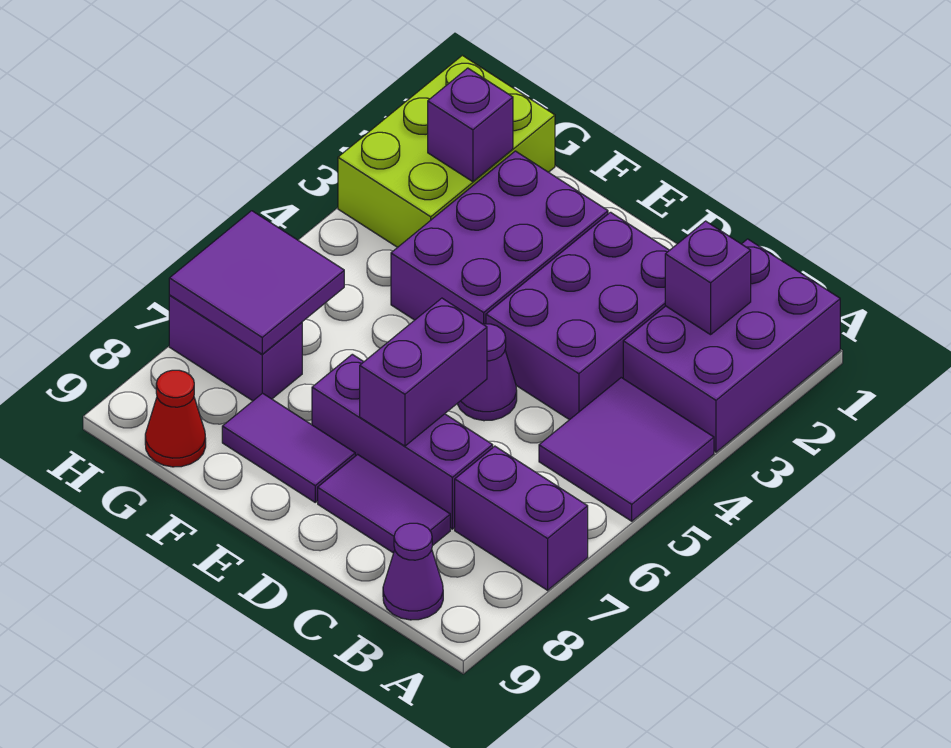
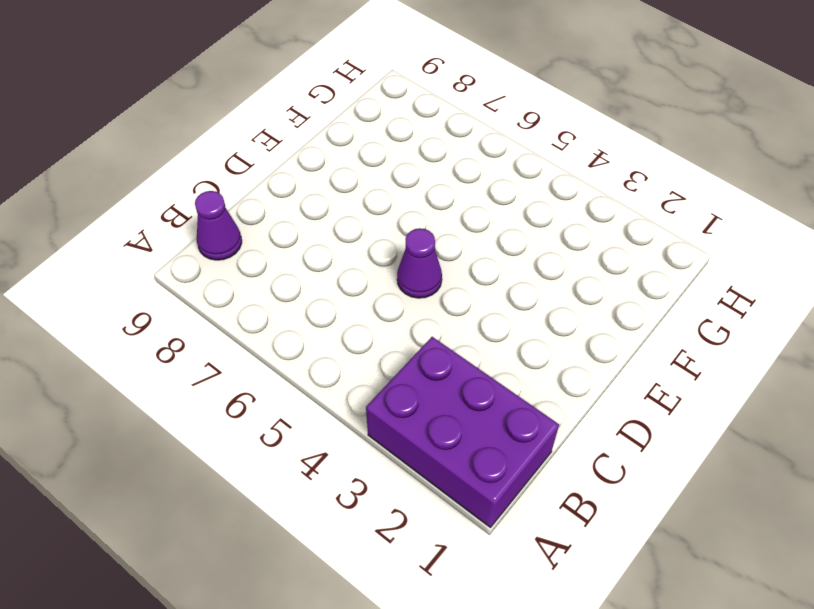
none -> purple 2x2 tile [539,378,714,521]
none -> purple 1x2 brick [455,446,588,590]
none -> purple 2x3 brick [486,212,669,420]

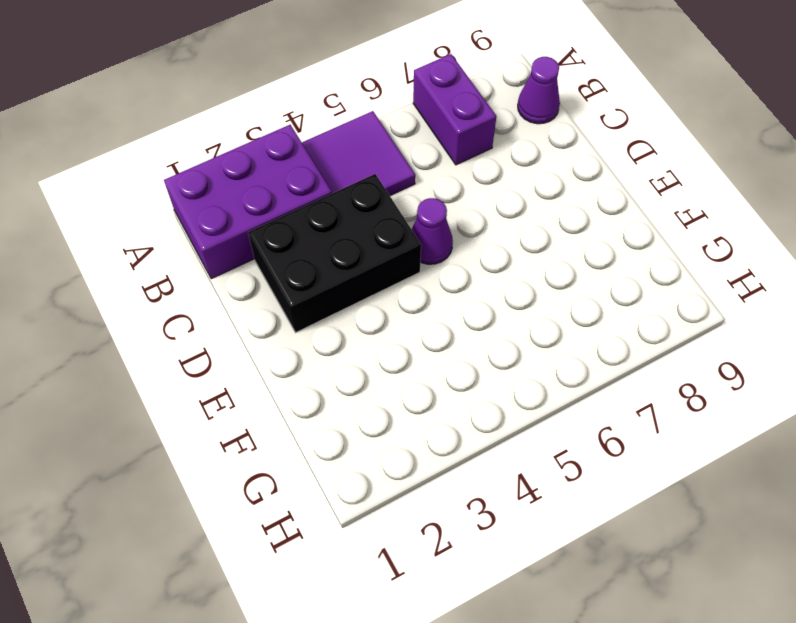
black 2x3 brick [248,174,421,333] -> purple 2x3 brick [486,212,669,420]
none -> purple 1x3 brick [312,354,493,529]
none -> purple 1x2 tile [318,454,450,553]
none -> purple 2x3 brick [391,151,608,324]

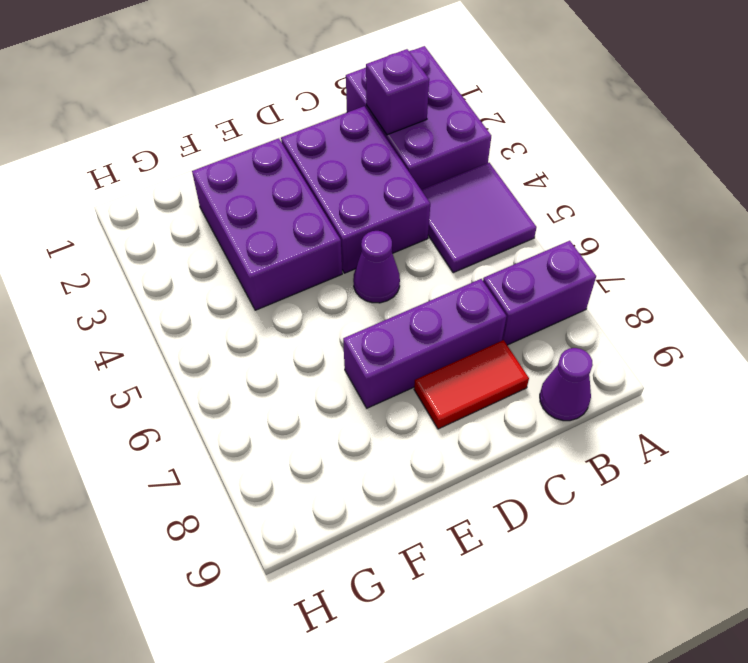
red 1x2 tile [414,340,529,429] -> purple 1x2 tile [318,454,450,553]
none -> purple 1x2 tile [222,393,355,502]
none -> lime 2x3 brick [338,55,555,247]
none -> purple 1x2 brick [169,296,302,401]

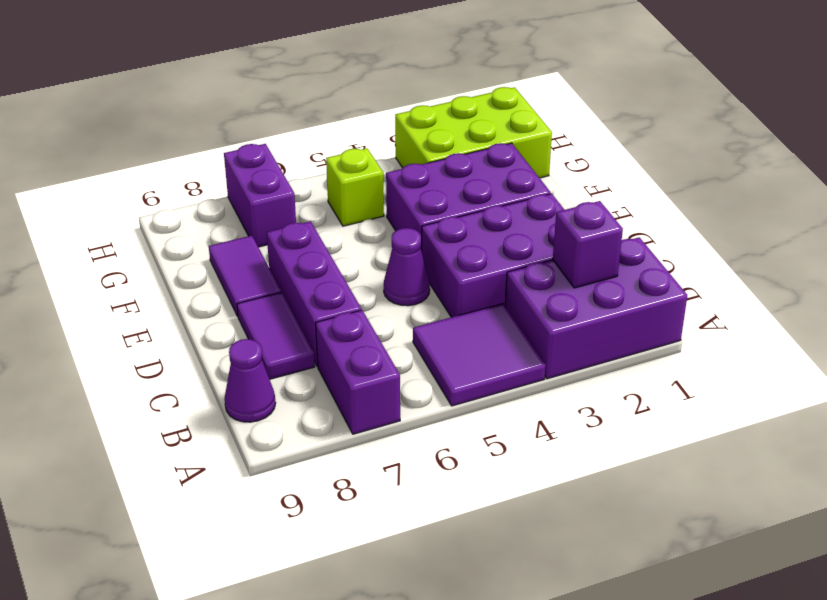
lime 1x1 brick [326,148,384,226] -> none
none -> red 1x1 cone [145,370,206,467]
none -> purple 1x2 brick [360,298,487,446]
none -> purple 1x1 brick [428,68,513,182]

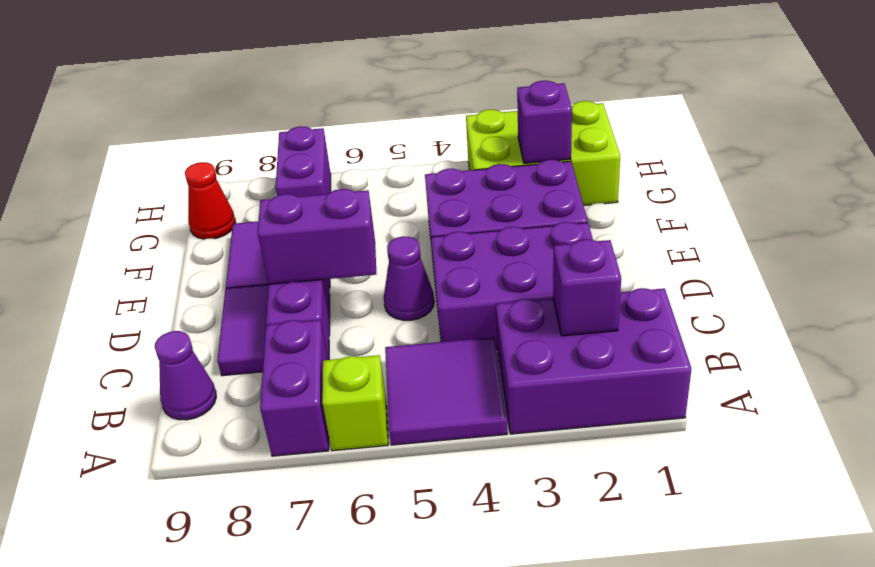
lime 1x1 brick [322,355,388,451] -> none
none -> purple 2x2 tile [169,211,344,354]

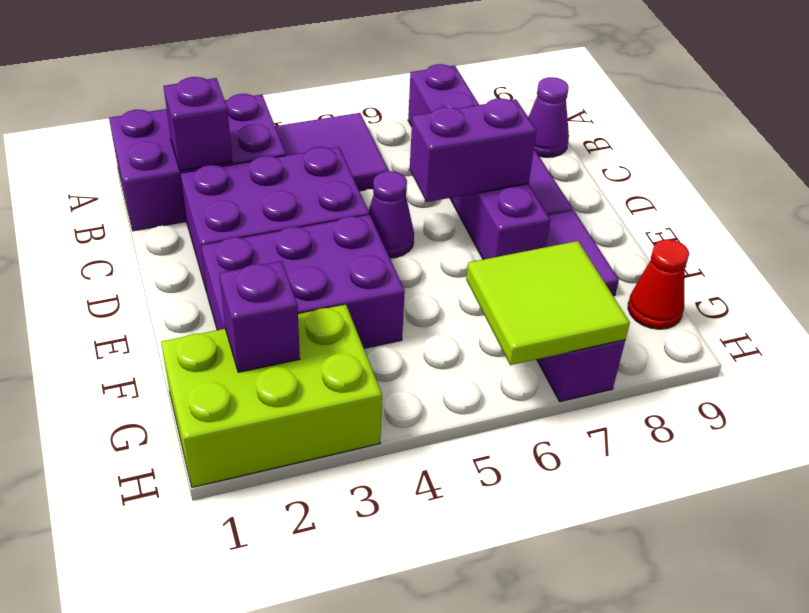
lime 2x2 tile [466,241,630,365] -> purple 2x2 tile [169,211,344,354]

